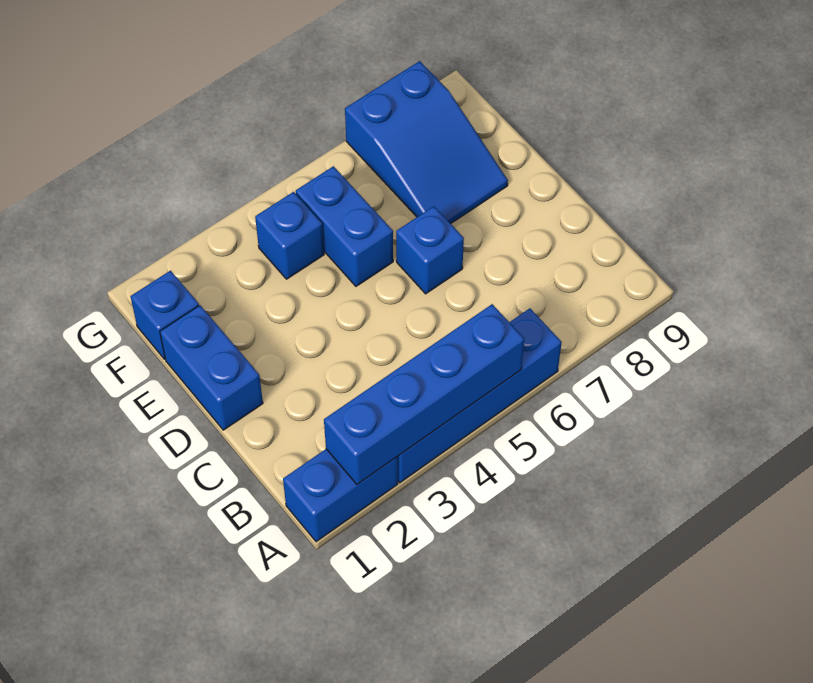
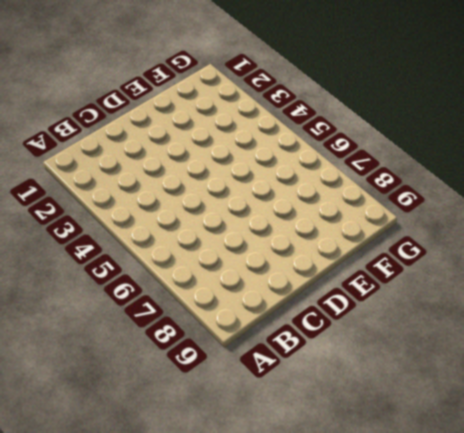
none -> blue 1x2 brick [283,449,398,542]
none -> blue 1x4 brick [397,308,562,483]

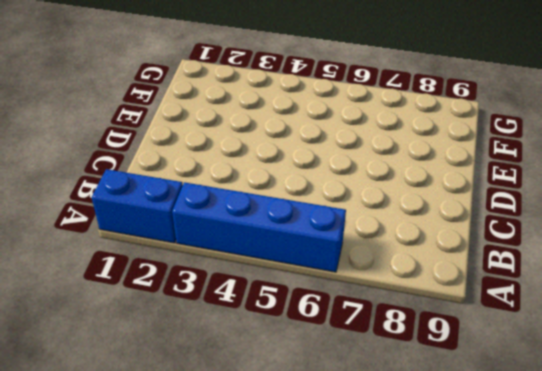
none -> blue 1x2 brick [160,305,263,430]
none -> blue 1x1 brick [396,206,464,294]

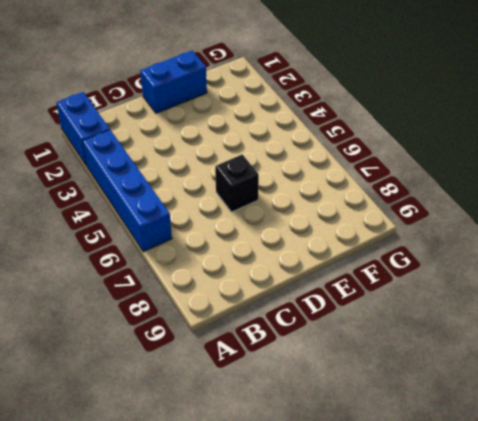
black 1x1 brick [215,154,259,212] -> blue 1x1 brick [396,206,464,294]
none -> blue 1x2 brick [296,166,393,286]
none -> blue 2x3 slope [345,61,508,224]

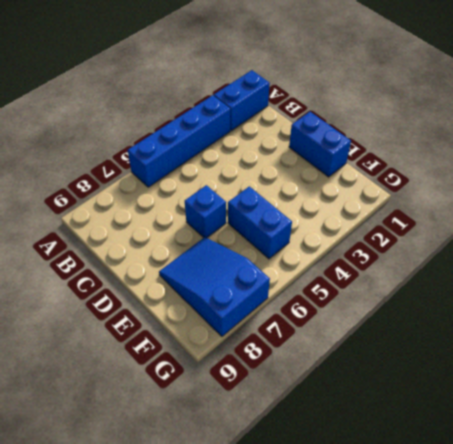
none -> blue 1x1 brick [131,271,199,359]
none -> blue 1x1 brick [255,192,324,279]

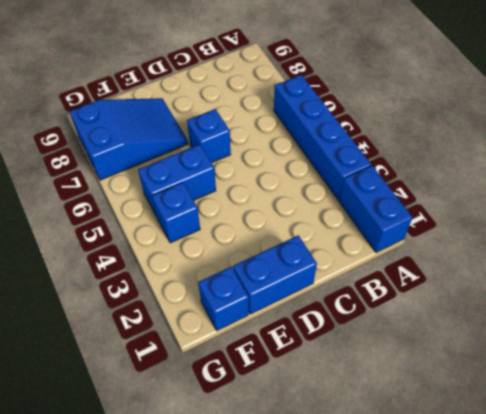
none -> blue 1x4 brick [324,304,524,484]

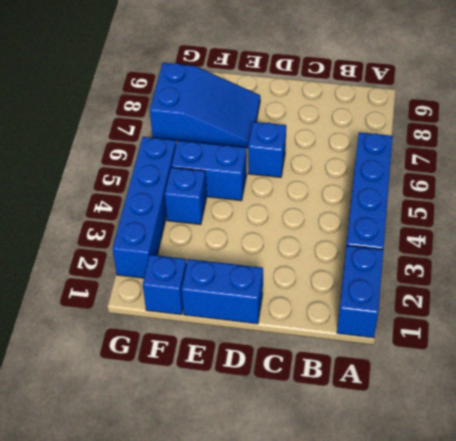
blue 1x4 brick [113,137,176,278] -> blue 1x4 brick moved to [324,304,524,484]

